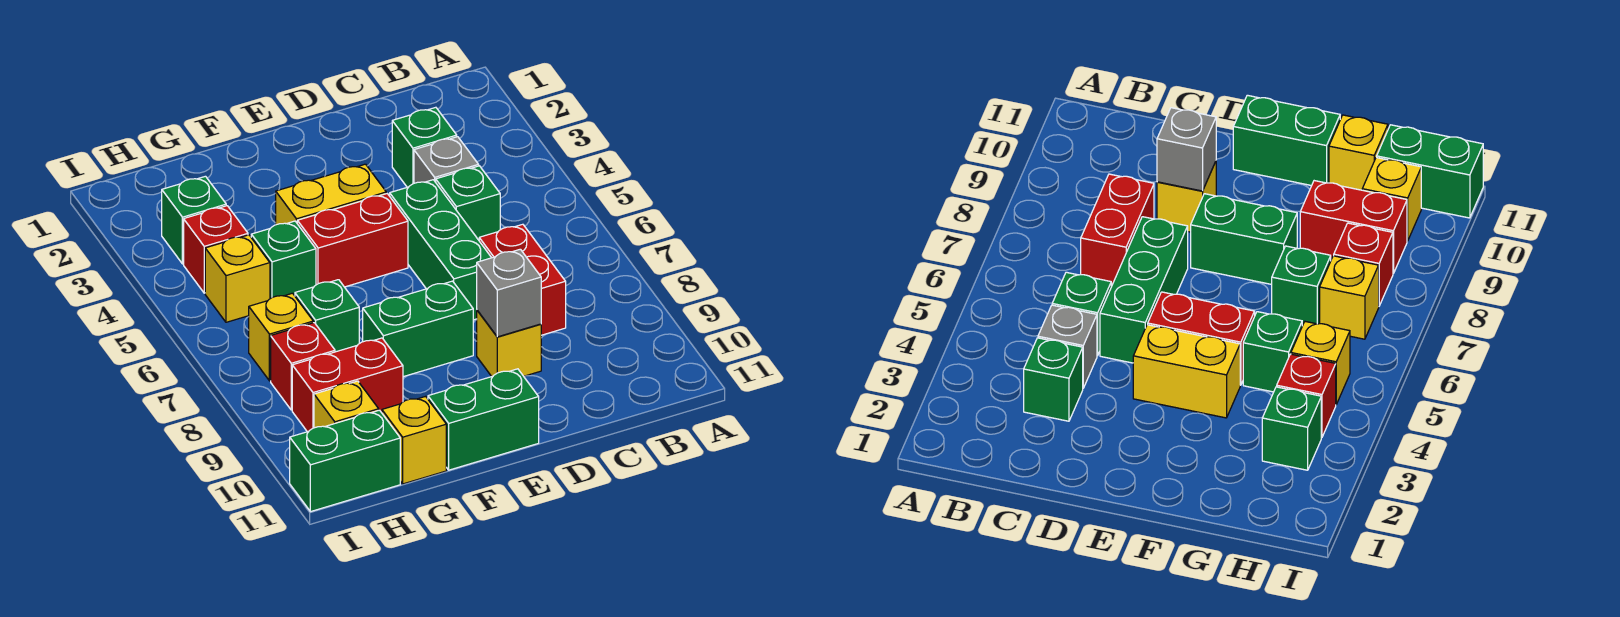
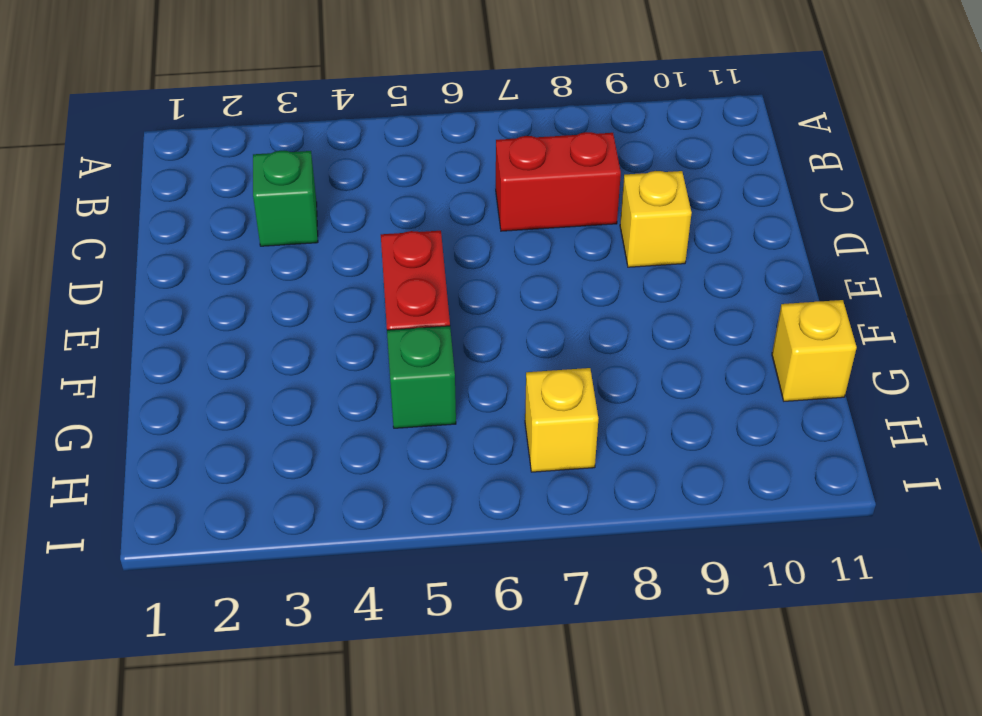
none -> grey 1x1 brick [414,137,479,183]
none -> green 1x1 brick [436,166,500,240]
none -> green 1x3 brick [390,180,491,320]

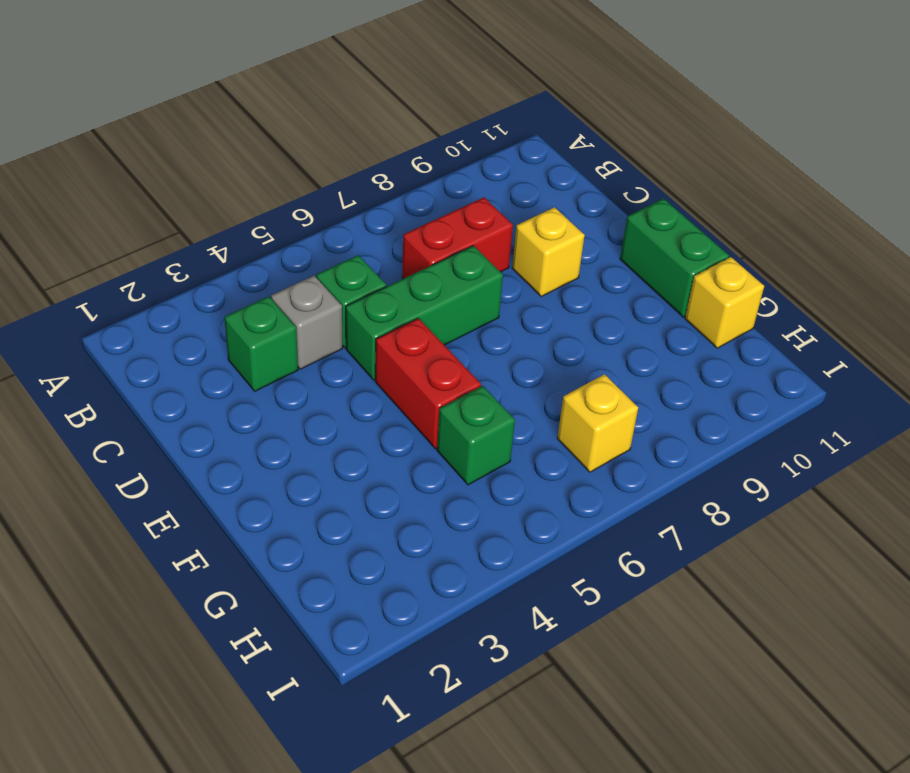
none -> yellow 1x2 brick [276,164,386,225]
none -> green 1x2 brick [363,281,473,377]
none -> green 1x1 brick [295,280,359,352]

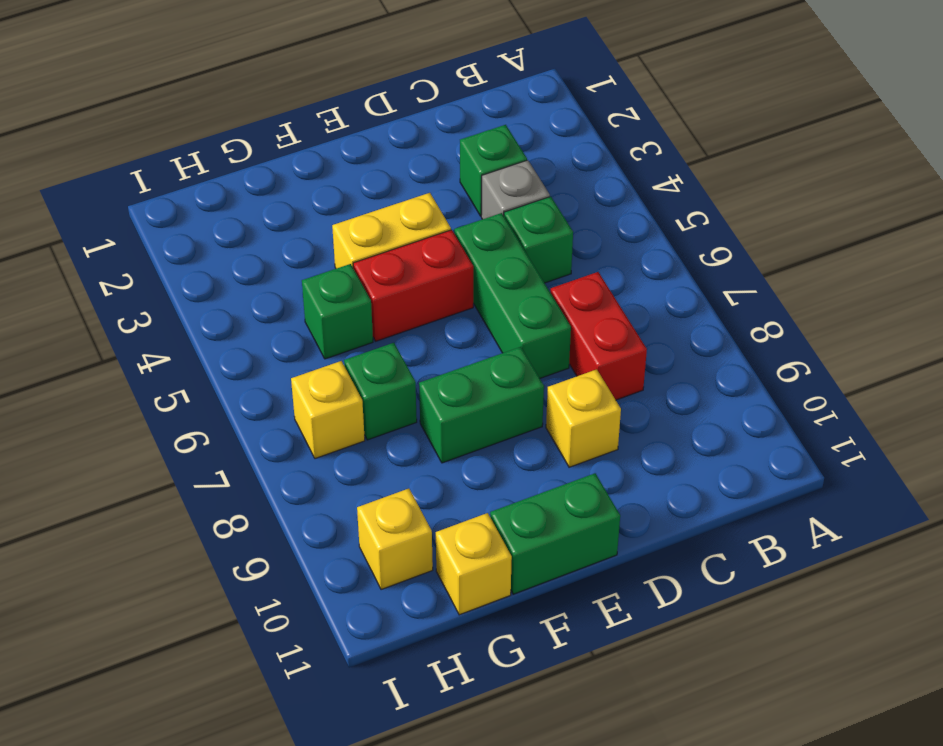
none -> red 1x2 brick [292,338,403,432]
none -> green 1x1 brick [162,176,226,264]
none -> red 1x1 brick [184,206,248,293]

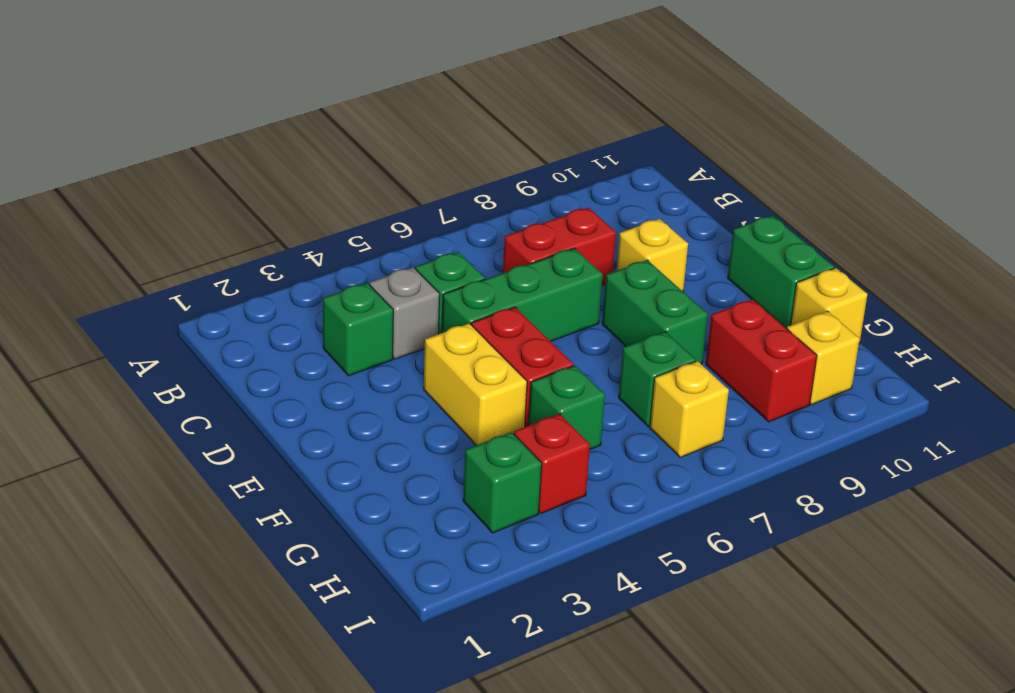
none -> yellow 1x1 brick [205,235,270,322]
none -> red 1x1 brick [271,323,335,410]
none -> green 1x2 brick [290,410,400,512]

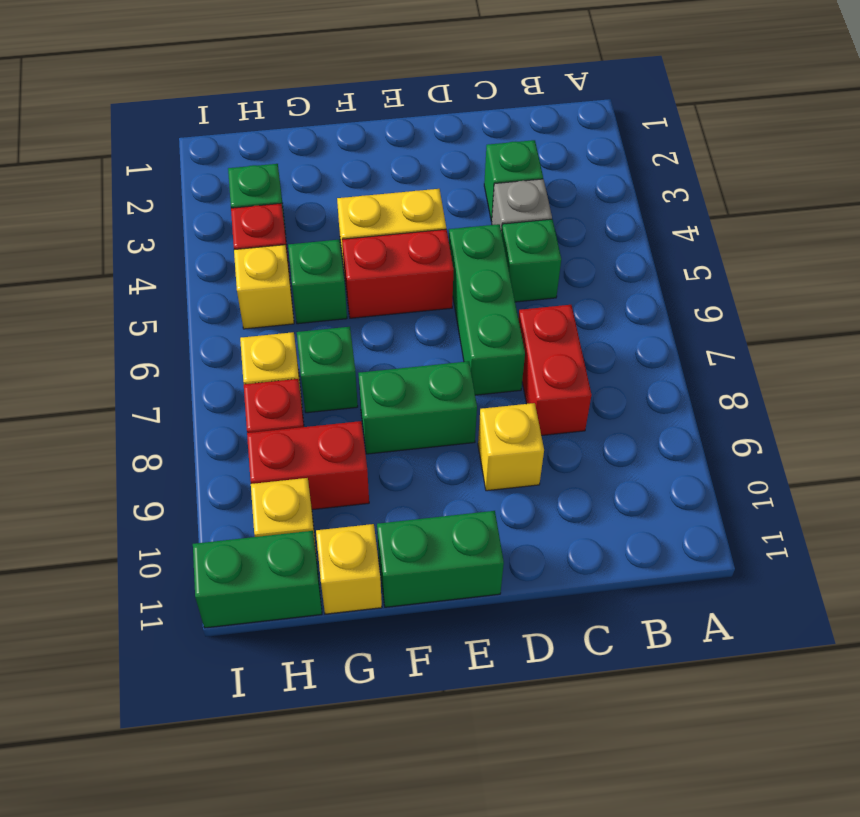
none -> grey 1x1 brick [477,249,541,337]

